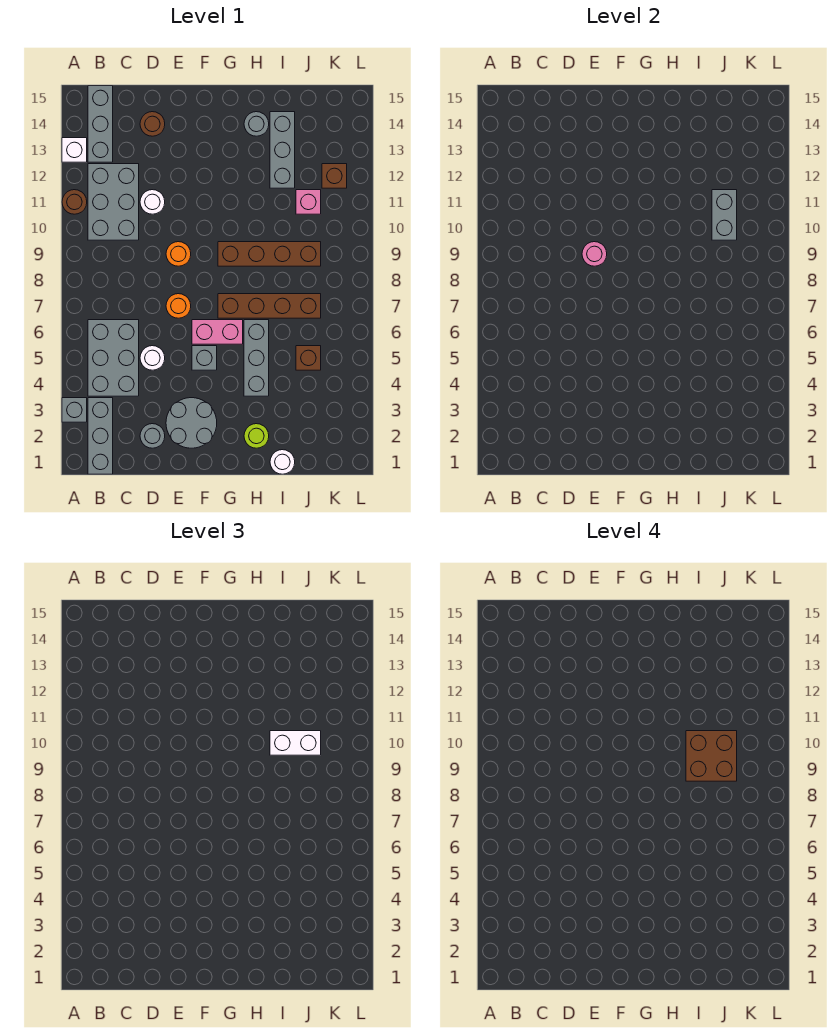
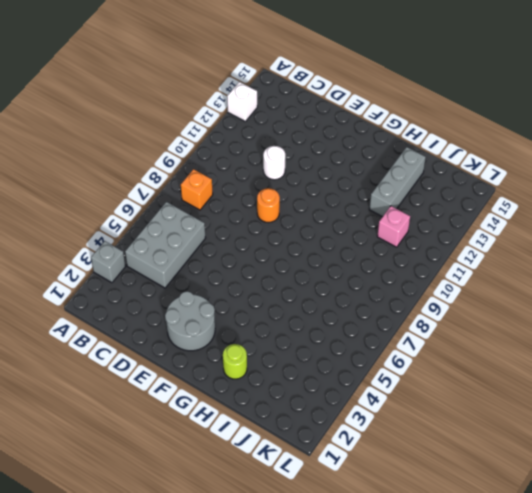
orange 1x1 brick [181,169,213,210] -> none
none -> brown 1x1 round brick [62,190,87,214]
none -> grey 1x3 brick [88,398,113,474]
none -> grey 2x3 brick [88,164,139,240]
none -> grey 1x3 brick [88,86,113,162]

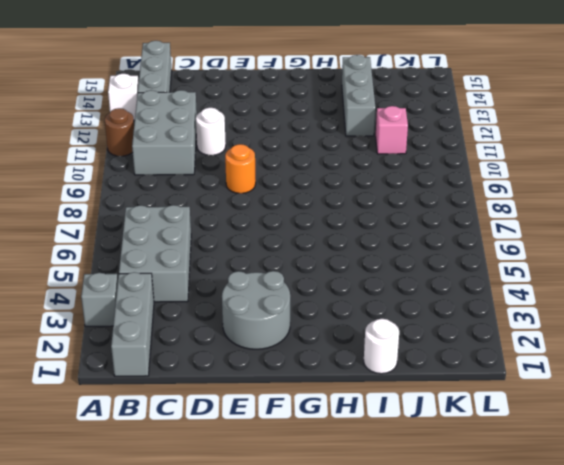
none -> grey 1x1 round brick [140,424,165,448]
none -> white 1x1 round brick [140,346,165,370]
none -> brown 1x1 round brick [140,112,165,136]
none -> orange 1x1 round brick [166,294,191,318]

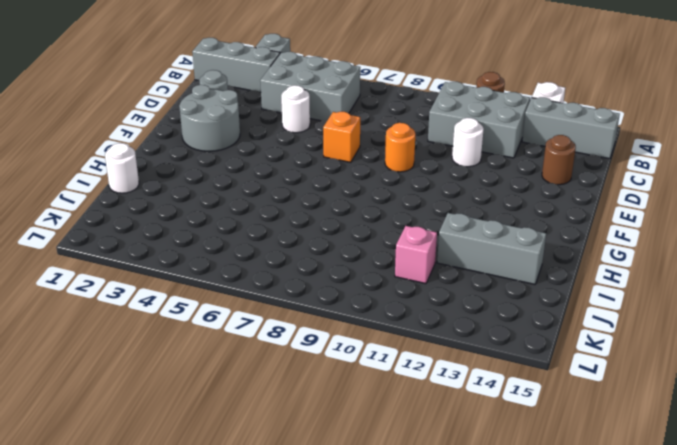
orange 1x1 brick [323,112,360,162] -> orange 1x1 round brick [166,294,191,318]
none -> grey 1x1 brick [192,346,217,370]
none -> pink 1x2 brick [192,320,243,344]
none -> brown 1x4 brick [218,294,321,318]
none -> brown 1x4 brick [218,242,321,266]

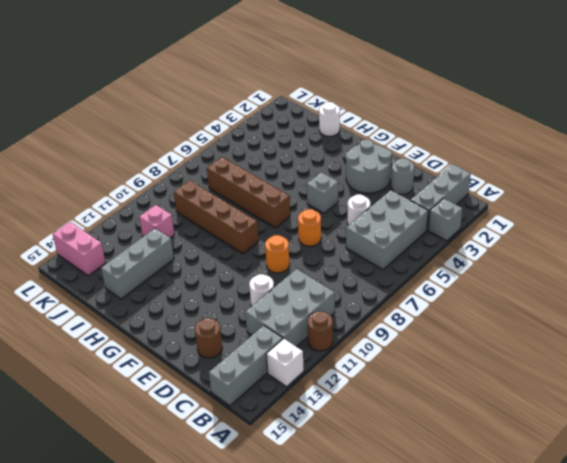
pink 1x2 brick [53,222,106,276] -> pink 1x2 brick moved to [192,320,243,344]
none -> lime 1x1 round brick [244,424,269,448]
none -> grey 1x3 brick [244,320,269,396]
none -> grey 1x1 round brick [244,112,269,136]
none -> brown 1x1 brick [296,346,321,370]

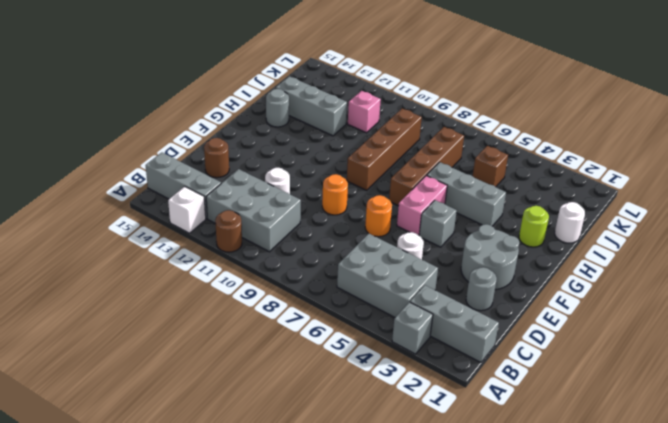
none -> brown 1x1 brick [322,164,347,188]
none -> pink 1x1 round brick [582,242,607,266]
none -> grey 1x2 brick [712,190,737,240]
none -> white 1x2 brick [270,731,321,755]

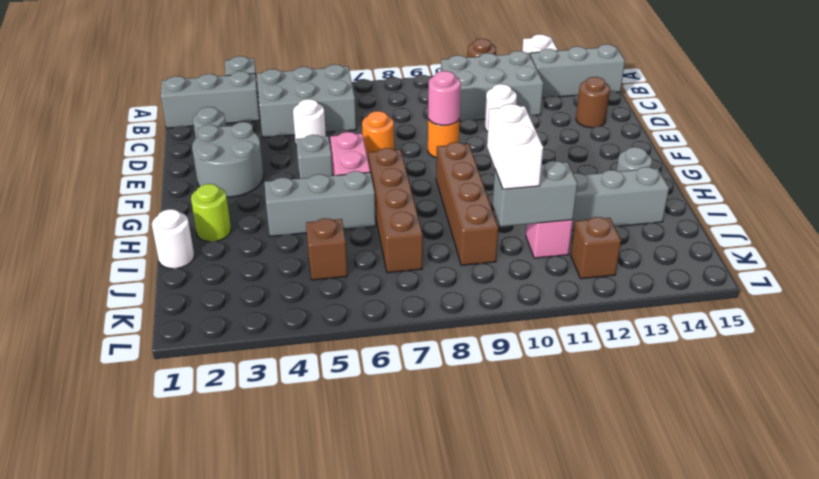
none -> brown 2x2 brick [686,731,737,781]

